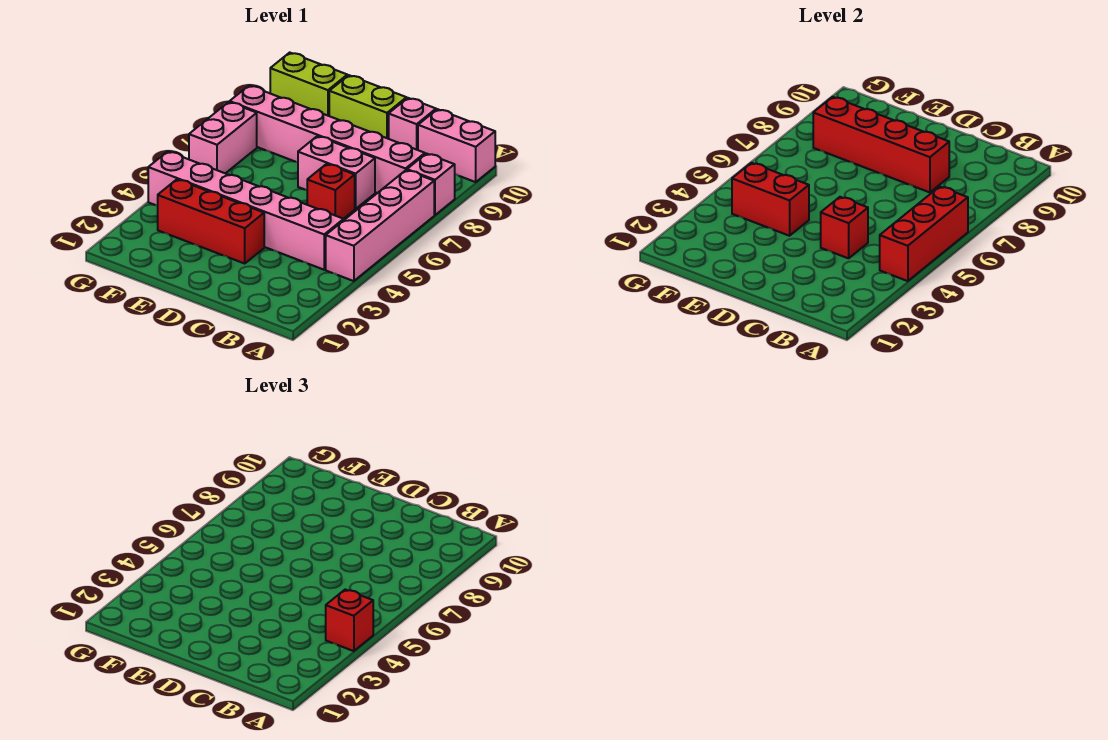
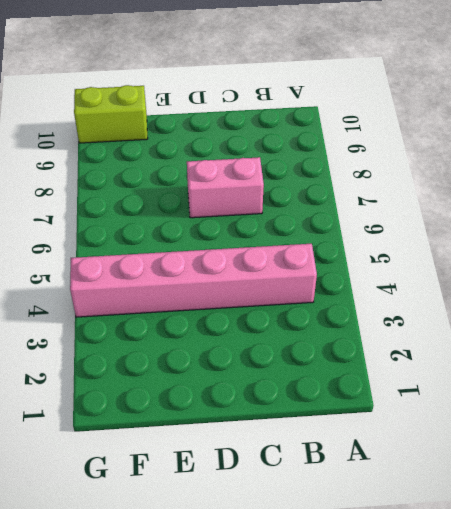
none -> pink 1x4 brick [326,170,434,281]
none -> pink 1x1 brick [407,154,455,215]
none -> pink 1x2 brick [418,109,495,182]

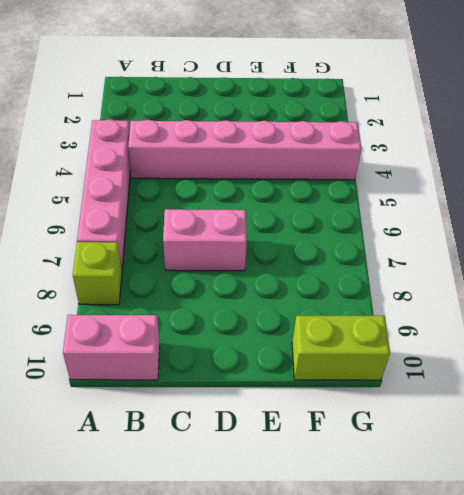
lime 1x1 brick [73,242,122,305] -> pink 1x1 brick [407,154,455,215]
none -> pink 1x6 brick [230,86,425,193]
none -> red 1x1 brick [307,164,355,219]
none -> pink 1x1 brick [389,98,436,150]

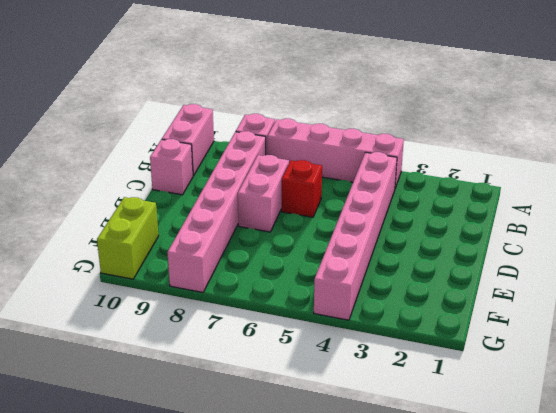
none -> red 1x3 brick [158,179,264,263]
none -> lime 1x2 brick [329,75,406,139]
none -> pink 1x2 brick [189,102,257,173]

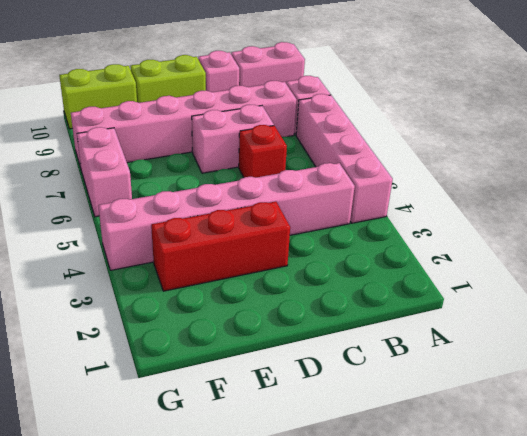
none -> red 1x3 brick [880,187,968,281]
none -> red 1x1 brick [821,197,868,258]
none -> red 1x4 brick [813,97,949,192]

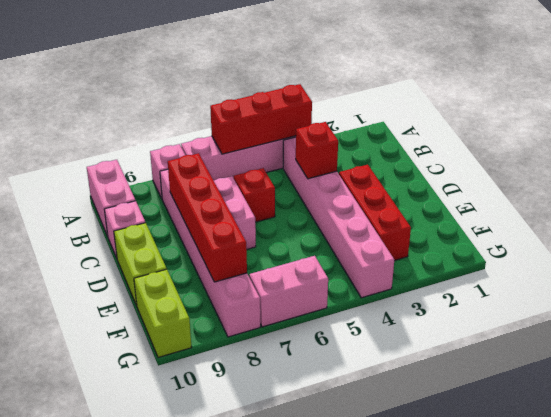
none -> red 1x2 brick [732,163,809,236]
none -> red 1x1 brick [326,590,373,651]

